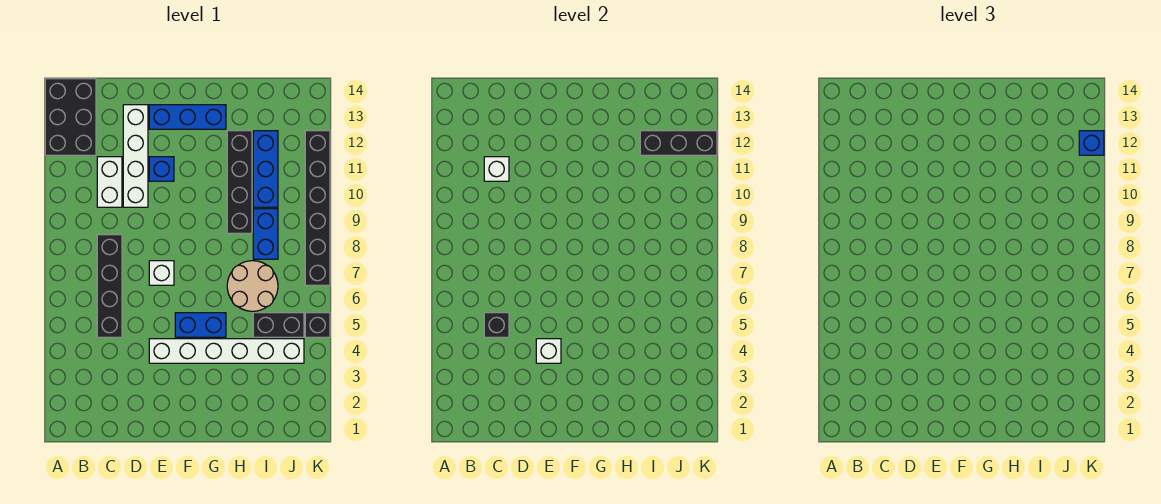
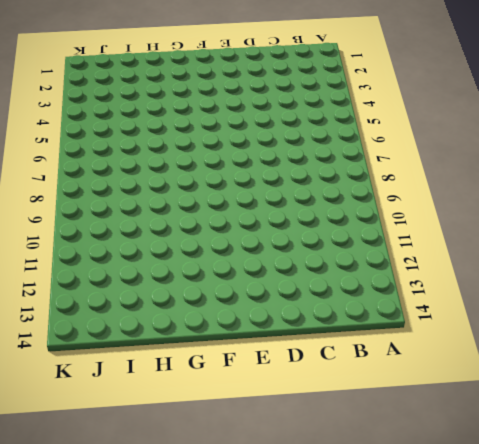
none -> black 2x3 brick [45,79,96,155]
none -> black 1x4 brick [97,235,122,337]
none -> white 1x2 brick [97,157,122,207]

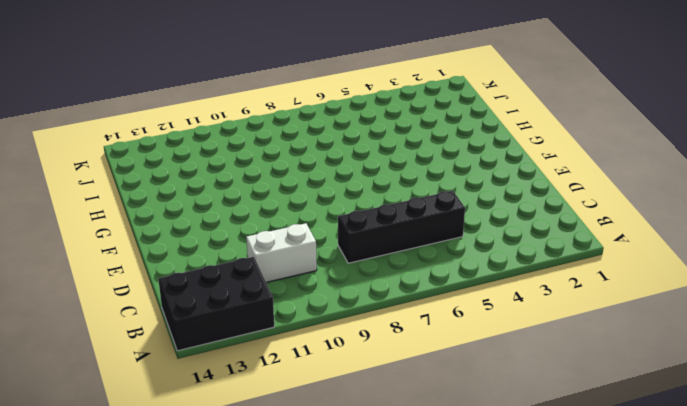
none -> white 1x4 brick [123,105,148,207]
none -> white 1x6 brick [149,339,304,363]
none -> white 1x1 brick [149,261,174,285]

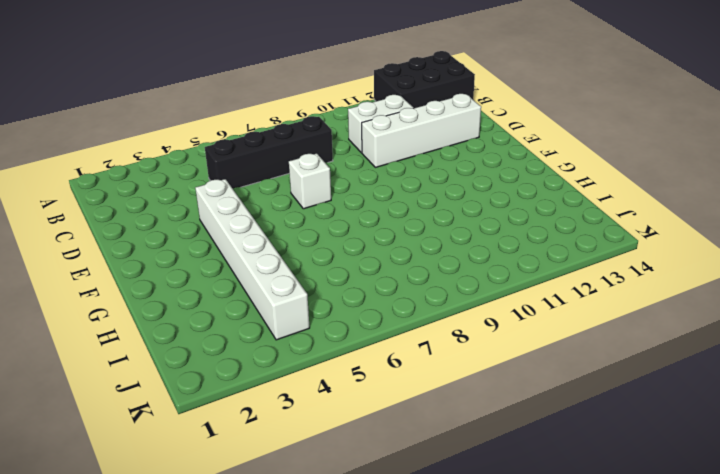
none -> blue 1x1 brick [149,157,174,181]
none -> blue 1x3 brick [149,105,226,129]
none -> blue 1x2 brick [175,313,226,337]

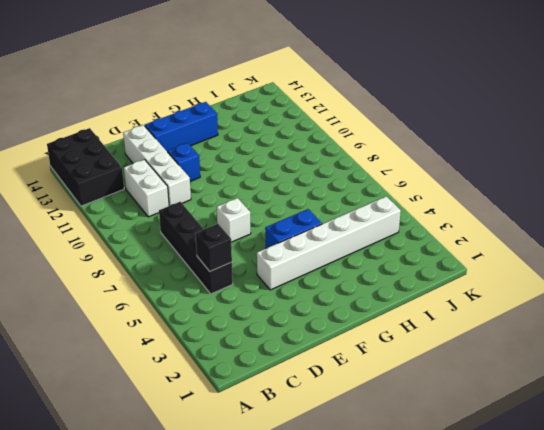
none -> tan 2x2 round brick [227,261,278,311]
none -> black 1x4 brick [227,131,252,233]
none -> black 1x2 brick [253,313,304,337]

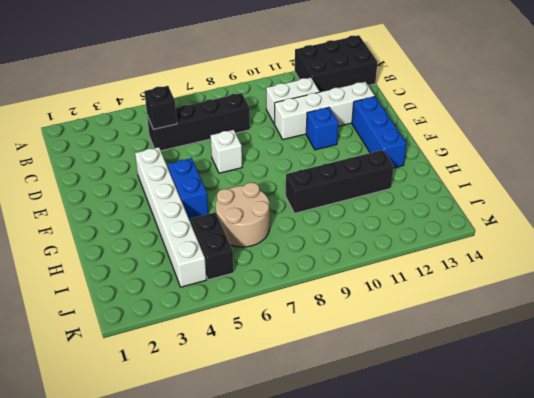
none -> blue 1x2 brick [253,209,278,259]
none -> blue 1x3 brick [253,131,278,207]
none -> black 1x1 brick [305,313,330,337]

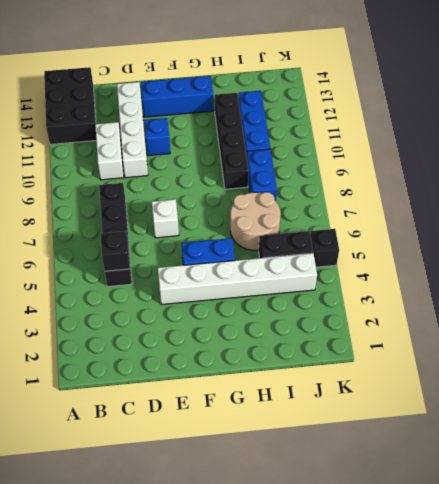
none -> black 1x6 brick [305,131,330,285]
none -> white 1x1 brick [484,157,509,181]
none -> white 1x1 brick [536,339,561,363]

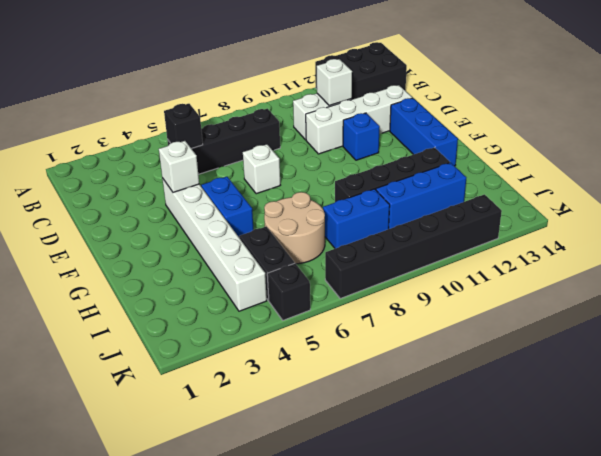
none -> black 1x3 brick [640,131,717,155]
none -> blue 1x1 brick [1079,131,1104,155]

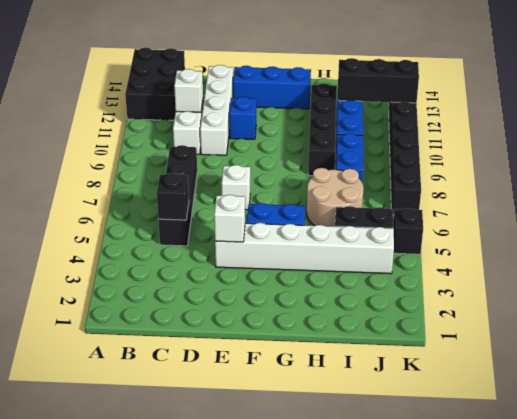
none -> blue 1x1 brick [1079,131,1104,155]

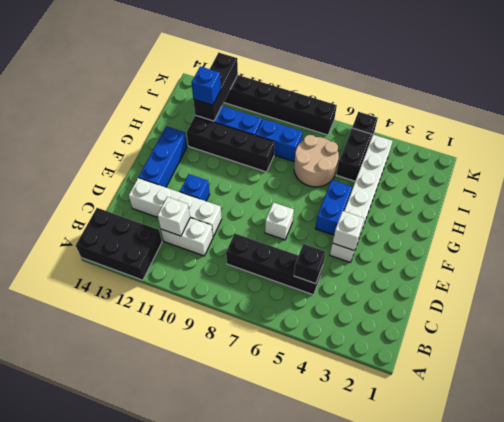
blue 1x1 brick [191,67,221,105] -> blue 1x1 brick moved to [1079,131,1104,155]

